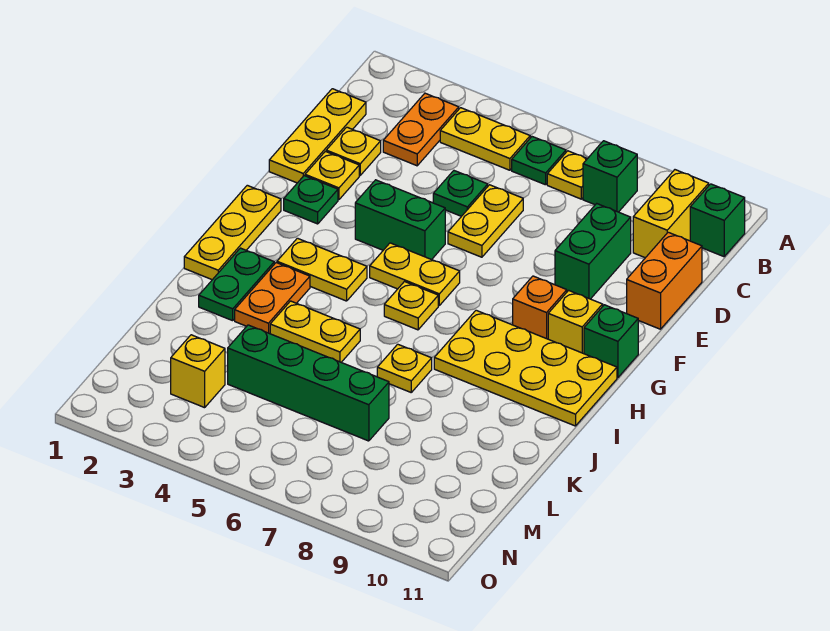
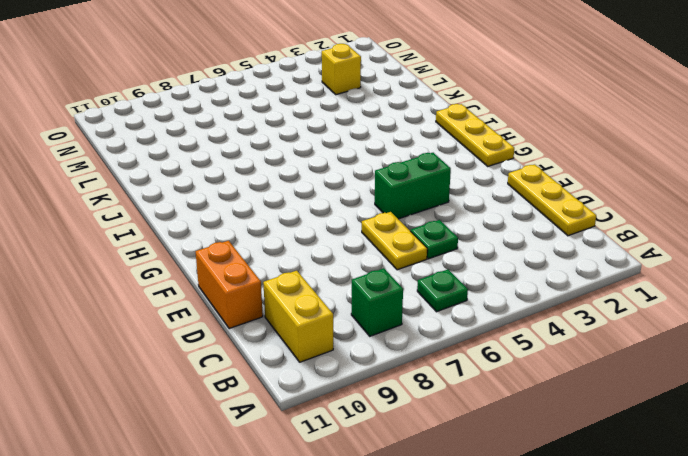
none -> orange 1x2 plate [383,93,459,166]
none -> yellow 1x2 plate [440,108,530,170]
none -> yellow 1x1 plate [547,151,587,199]
none -> green 1x1 brick [690,184,745,257]

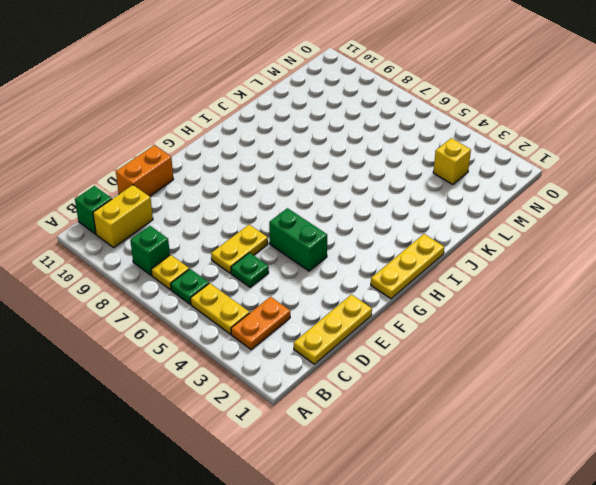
none -> yellow 1x1 plate [326,127,381,175]
none -> green 1x2 brick [555,204,631,299]
none -> yellow 1x1 plate [305,151,359,200]
none -> green 1x1 plate [284,176,338,224]

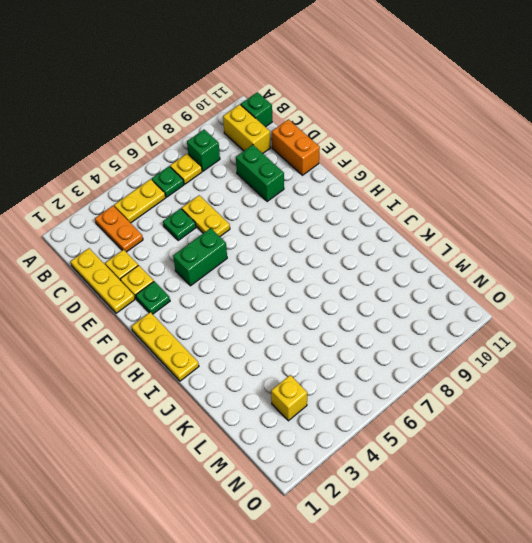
none -> yellow 1x2 plate [370,243,460,305]
none -> orange 1x1 brick [513,276,567,339]
none -> yellow 1x1 brick [548,290,603,354]
none -> green 1x1 brick [584,305,638,378]

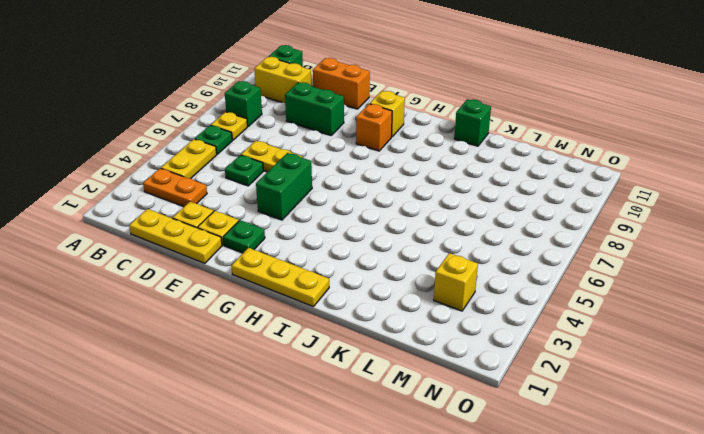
green 1x1 brick [454,99,491,146] -> green 1x1 brick moved to [584,305,638,378]
none -> yellow 1x2 plate [370,243,460,305]
none -> yellow 1x2 plate [277,238,367,301]
none -> yellow 1x1 plate [384,282,438,330]
none -> yellow 2x4 plate [434,310,617,426]

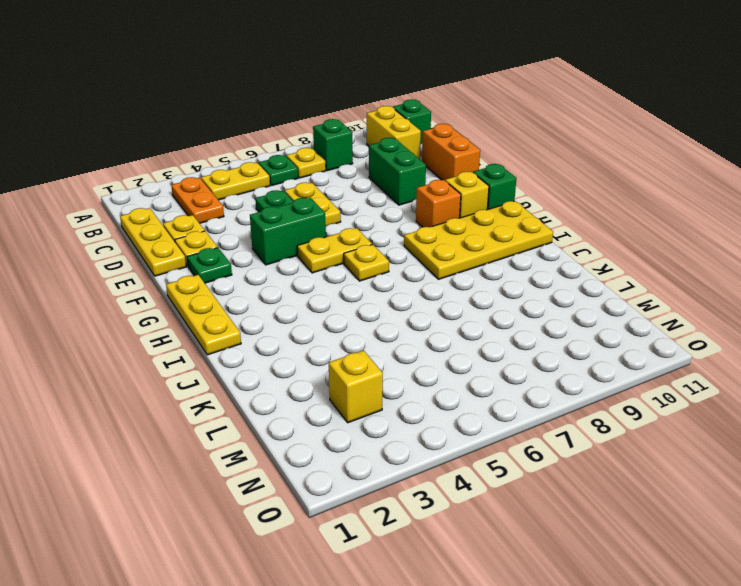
none -> yellow 1x2 plate [277,238,367,301]
none -> green 1x2 plate [199,248,274,321]
none -> orange 1x2 plate [235,263,310,334]
none -> yellow 1x2 plate [270,301,360,362]

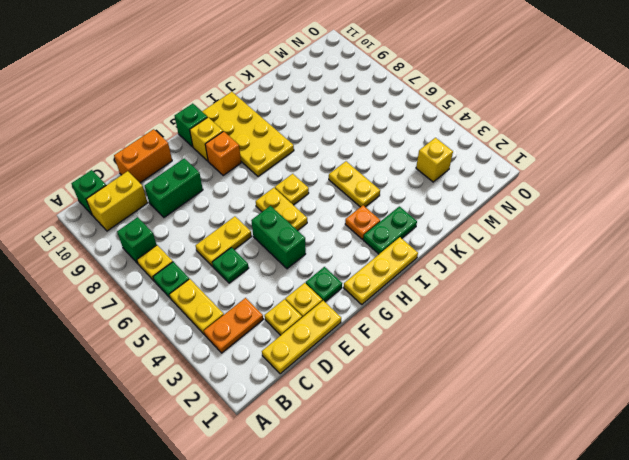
orange 1x1 plate [345,205,380,239] -> orange 1x2 plate [235,263,310,334]
none -> yellow 1x2 plate [277,238,367,301]
none -> yellow 1x1 plate [377,344,432,392]
none -> green 1x4 brick [228,325,389,441]

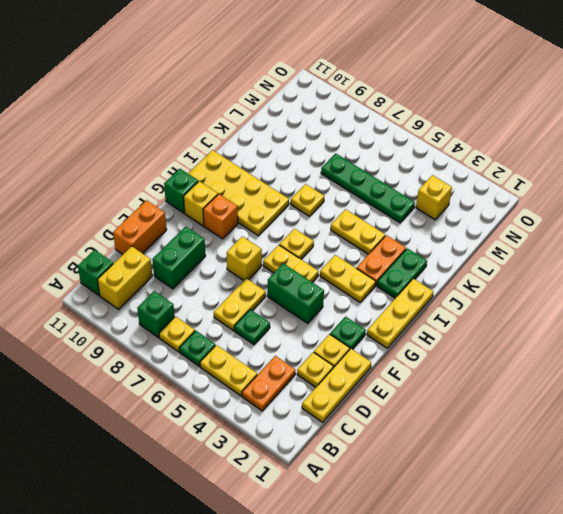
yellow 1x1 brick [227,236,262,280] -> none
green 1x4 plate [321,153,415,223] -> green 1x4 brick [228,325,389,441]

